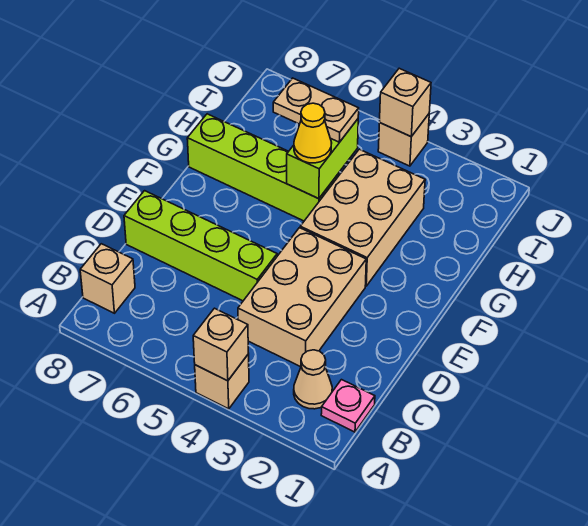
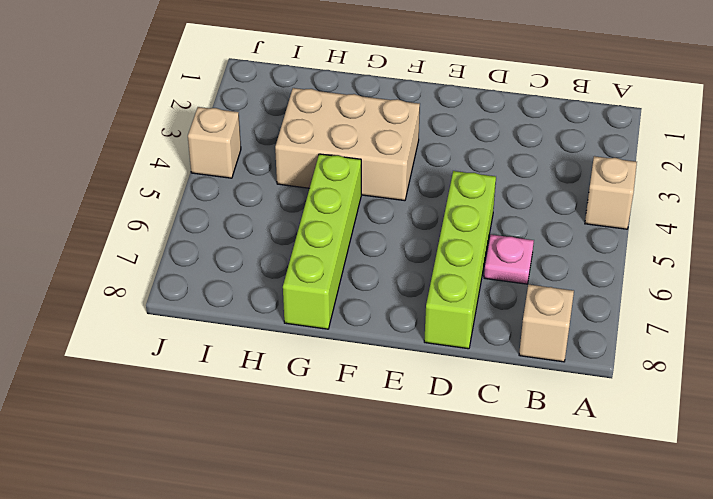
pink 1x1 plate [484,235,534,284] -> pink 1x1 plate moved to [321,380,375,432]
none -> tan 1x1 cone [294,350,332,409]
none -> tan 2x3 brick [238,228,366,367]
none -> tan 1x1 brick [193,308,248,381]

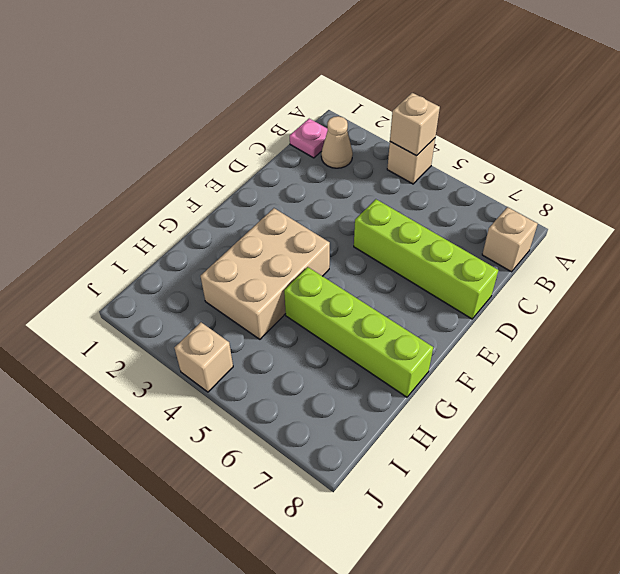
none -> tan 2x3 brick [238,228,366,367]
none -> lime 1x2 brick [287,119,358,199]
none -> tan 1x1 brick [380,68,431,137]

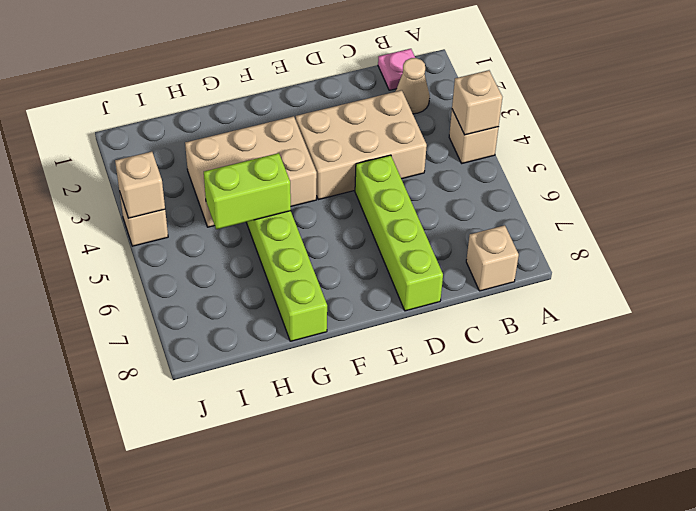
none -> yellow 1x1 cone [294,103,332,163]
none -> tan 1x2 plate [273,78,359,142]

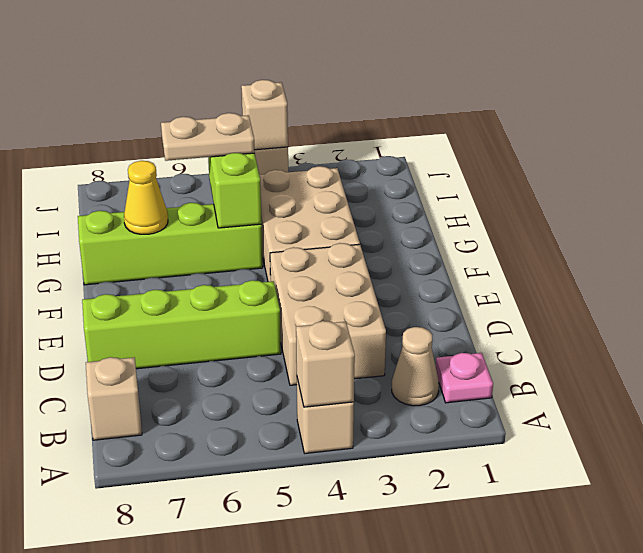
yellow 1x1 cone [124,161,168,234] -> yellow 1x1 cone moved to [294,103,332,163]

